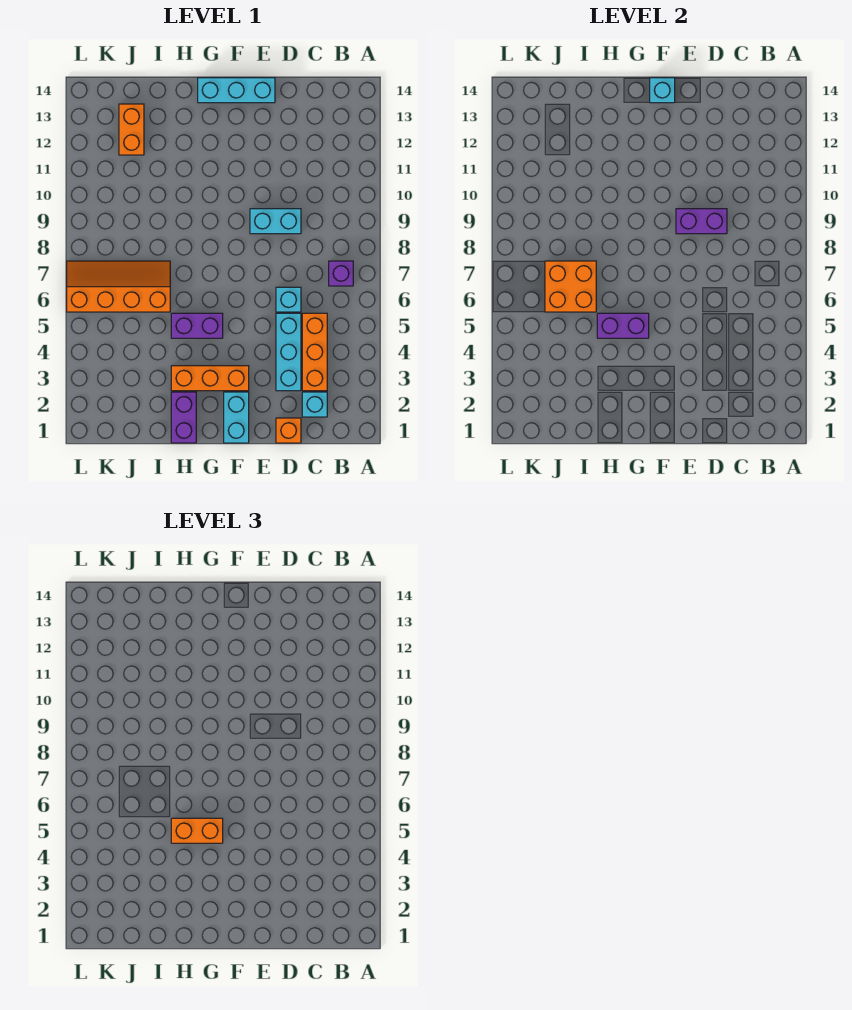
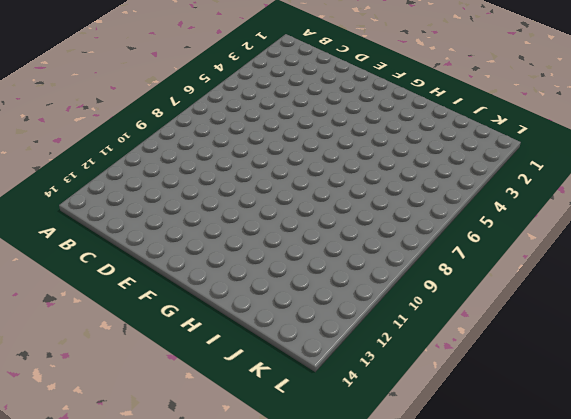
none -> purple 1x1 brick [329,261,353,286]
none -> cyan 1x1 brick [302,392,327,417]
none -> orange 1x3 brick [302,313,327,391]

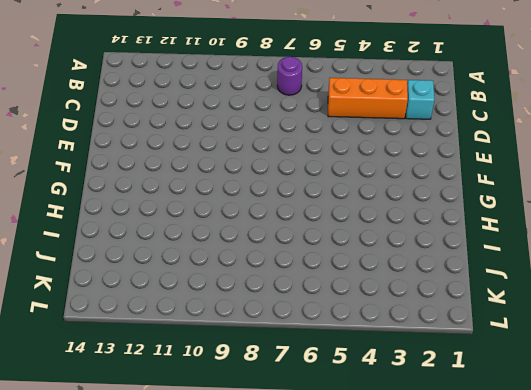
purple 1x1 round brick [277,57,302,95] -> purple 1x1 brick [329,261,353,286]
none -> orange 1x1 brick [276,418,301,443]
none -> cyan 1x3 brick [276,313,301,391]
none -> cyan 1x1 brick [276,287,301,312]

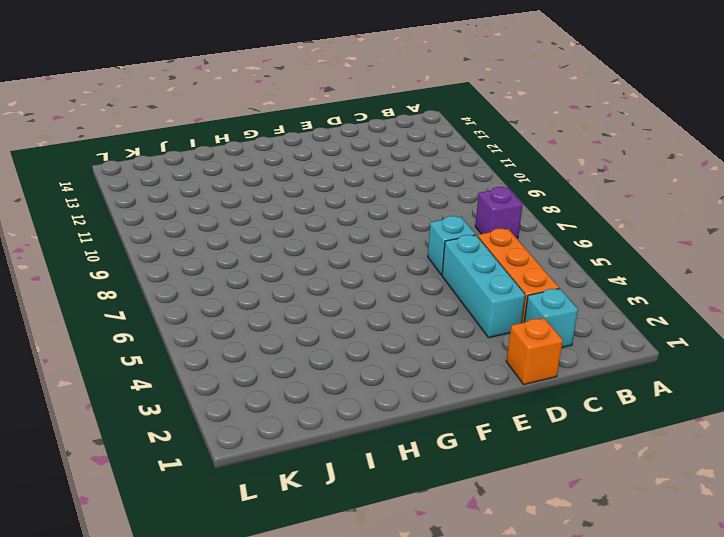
none -> cyan 1x2 brick [250,209,301,234]
none -> cyan 1x3 brick [198,78,275,103]
none -> cyan 1x2 brick [224,392,249,443]

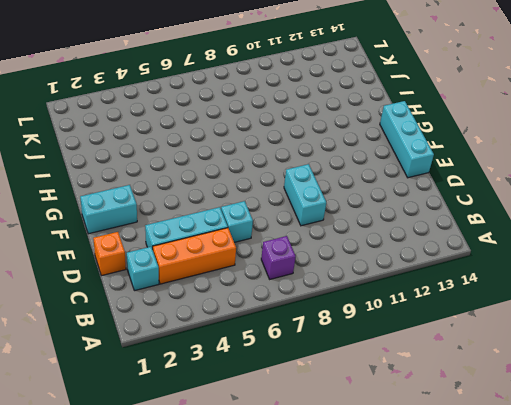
none -> orange 1x3 brick [171,366,249,391]
none -> purple 1x2 brick [171,313,223,338]
none -> purple 1x2 brick [171,392,196,443]

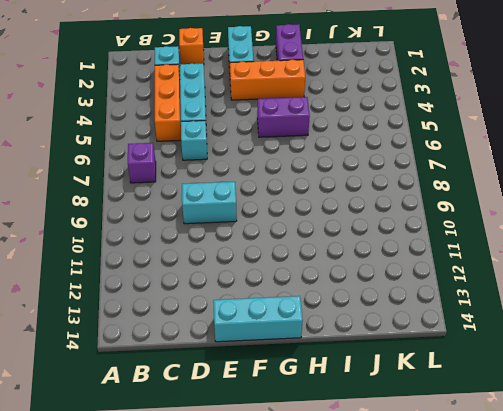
none -> orange 2x4 slope [67,261,170,312]
none -> orange 1x2 brick [119,104,144,155]
none -> purple 1x2 brick [676,209,727,234]

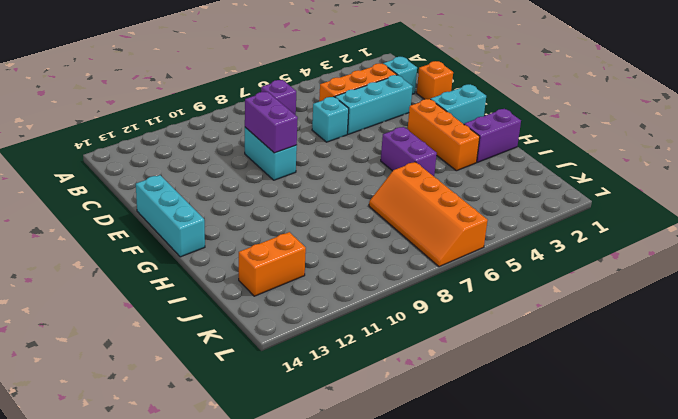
none -> cyan 1x1 brick [650,78,675,103]
none -> purple 1x2 brick [597,313,649,338]
none -> orange 2x2 brick [545,261,596,312]

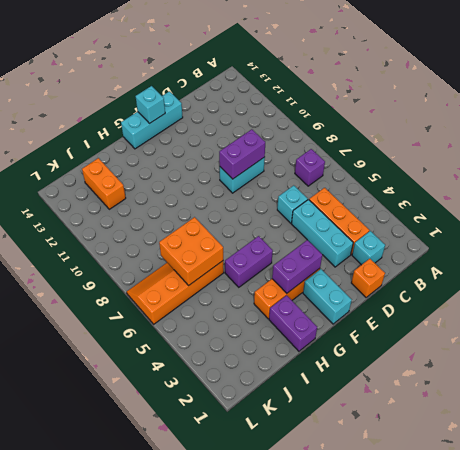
purple 1x2 brick [272,240,322,293] -> purple 1x2 brick moved to [597,313,649,338]
none -> orange 1x2 brick [171,818,223,843]

